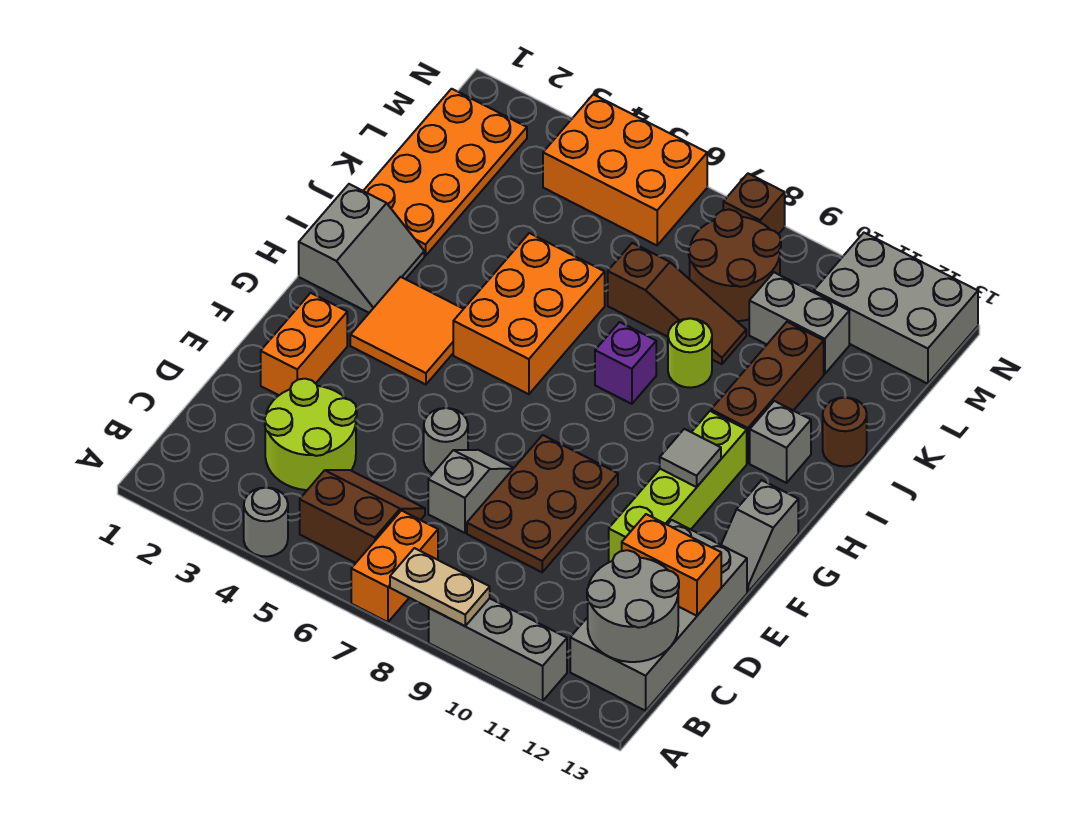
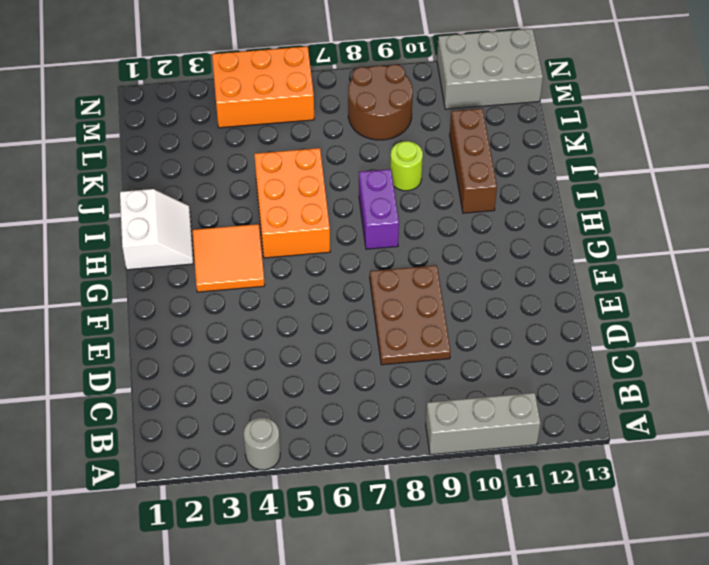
white 2x2 slope [120,189,193,270] -> grey 2x2 slope [299,184,424,313]
purple 1x2 brick [359,169,399,249] -> purple 1x1 brick [595,322,656,404]
none -> orange 1x2 brick [351,511,438,622]
none -> brown 2x2 slope [300,470,425,563]
none -> grey 2x4 brick [570,520,747,711]
none -> lime 2x2 round brick [265,379,357,490]

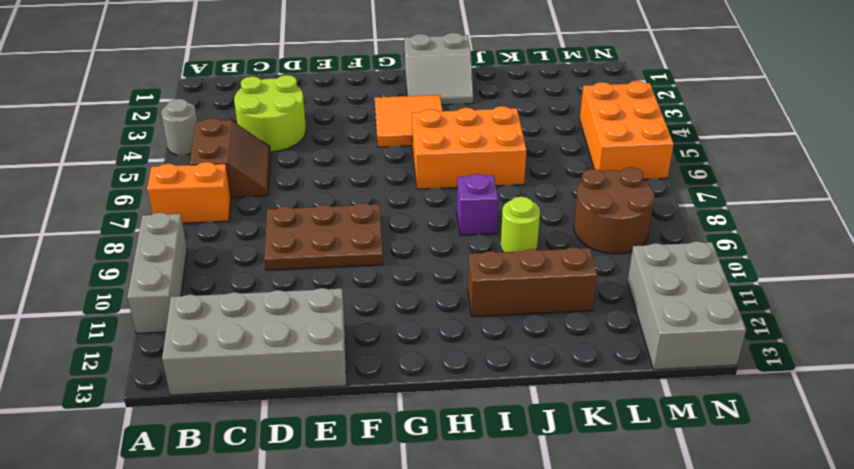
none -> grey 1x2 slope [428,450,514,533]
none -> orange 1x2 brick [261,293,347,395]
none -> grey 1x1 round brick [424,408,468,474]
none -> lime 1x4 brick [609,411,747,562]

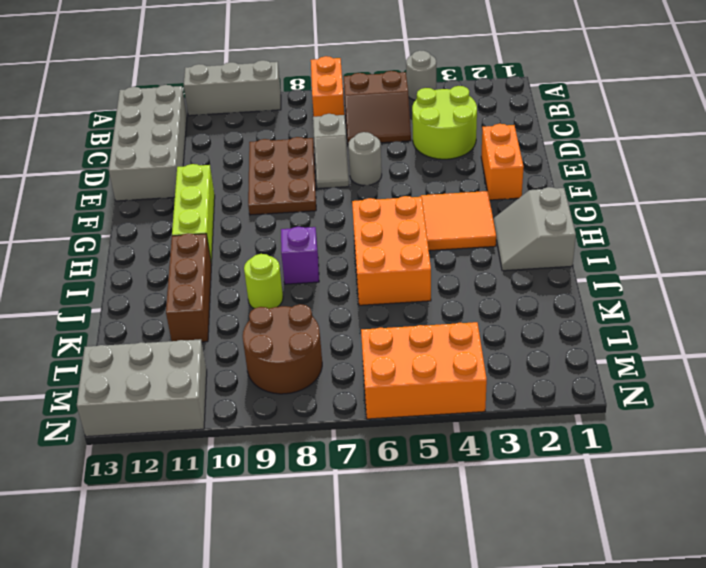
lime 1x3 brick [172,164,215,263] -> lime 1x4 brick [609,411,747,562]
none -> grey 1x2 slope [721,480,798,592]
none -> grey 1x1 brick [750,401,811,483]
none -> orange 2x4 plate [364,89,527,256]
none -> brown 1x1 round brick [823,397,867,467]

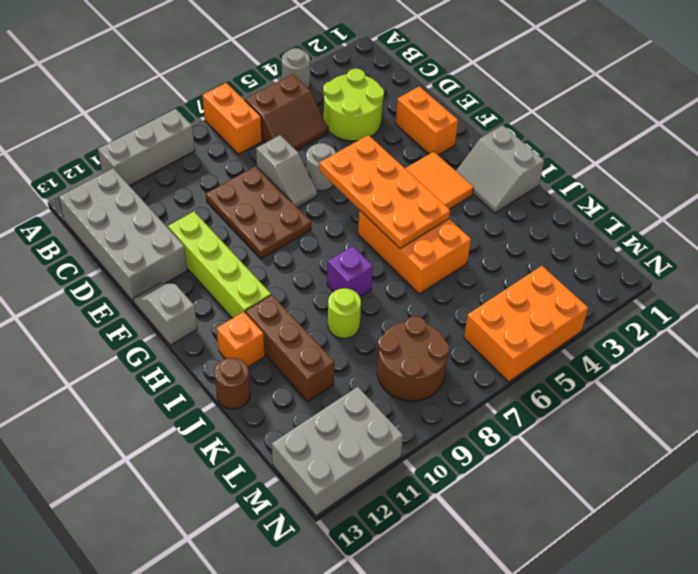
orange 2x4 plate [319,135,450,249] -> orange 2x4 plate moved to [364,89,527,256]
orange 1x1 brick [217,312,265,367] -> grey 1x1 brick [750,401,811,483]
none -> brown 1x3 slope [608,243,746,364]
none -> grey 1x2 brick [749,272,849,374]
none -> brown 1x1 brick [723,174,785,234]
none -> tan 1x2 plate [390,548,490,626]

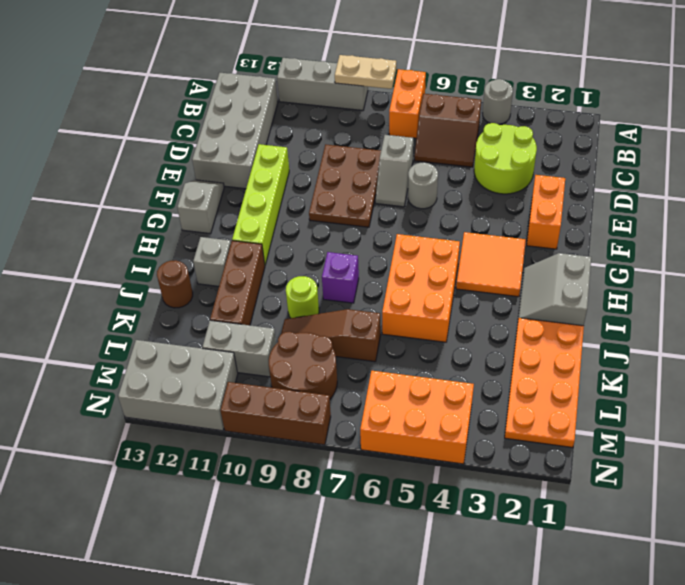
brown 1x3 brick [220,382,331,445] -> brown 1x1 brick [723,174,785,234]
none -> grey 2x2 round brick [587,550,679,662]
none -> orange 1x2 brick [622,514,721,616]
none -> grey 1x1 tile [660,429,721,487]

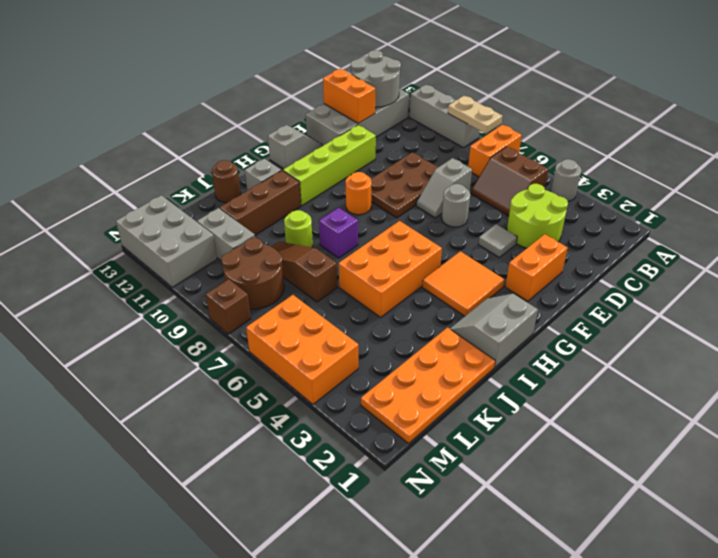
grey 1x1 tile [479,224,517,257] -> grey 1x1 tile moved to [660,429,721,487]
orange 1x1 round brick [346,172,371,215] -> none

